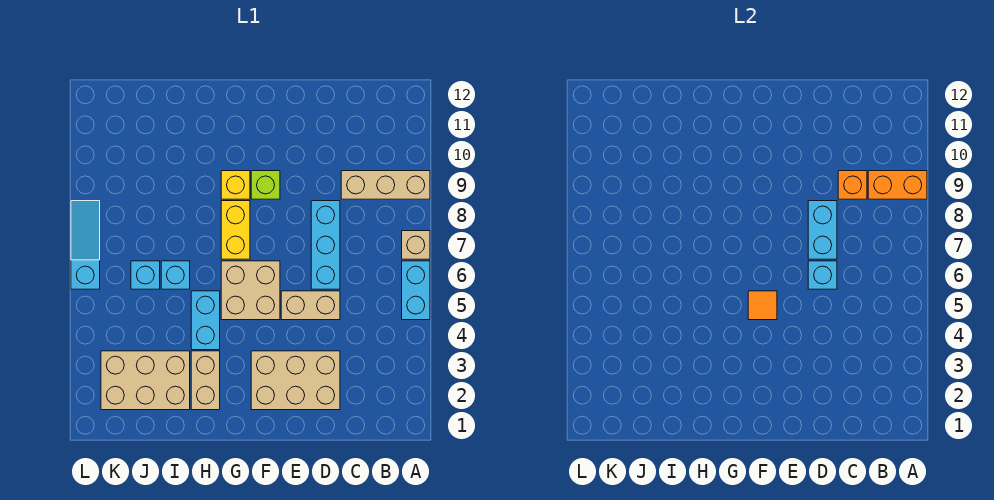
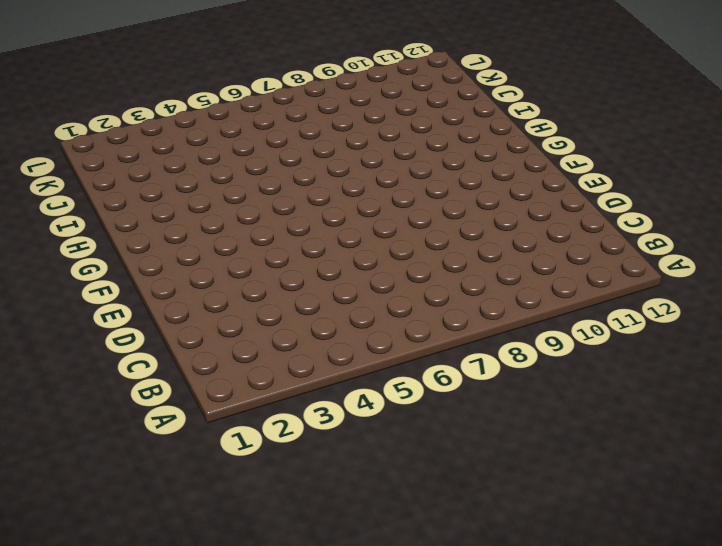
none -> cyan 1x2 brick [402,261,430,320]
none -> tan 1x1 brick [402,231,430,259]
none -> tan 1x3 brick [341,171,430,199]

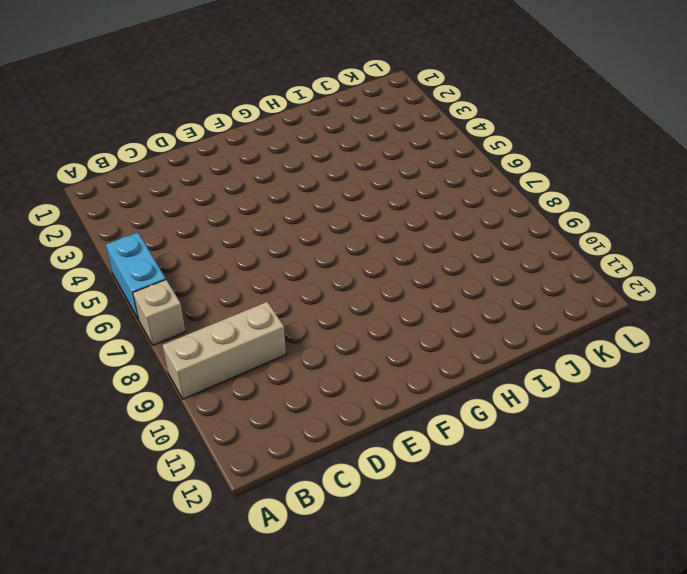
none -> tan 2x3 brick [251,351,340,410]
none -> tan 1x2 brick [281,291,340,320]
none -> cyan 1x3 brick [311,201,340,289]

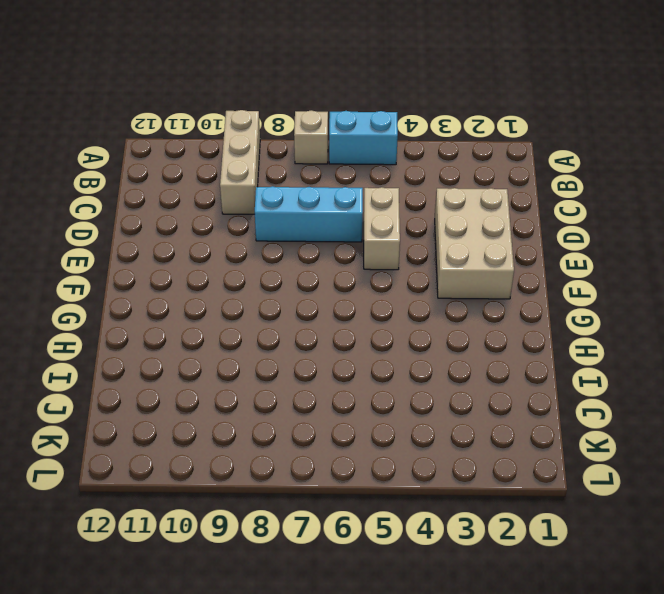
none -> tan 2x2 brick [221,261,280,320]
none -> lime 1x1 brick [251,171,280,199]
none -> yellow 1x2 brick [221,201,250,259]

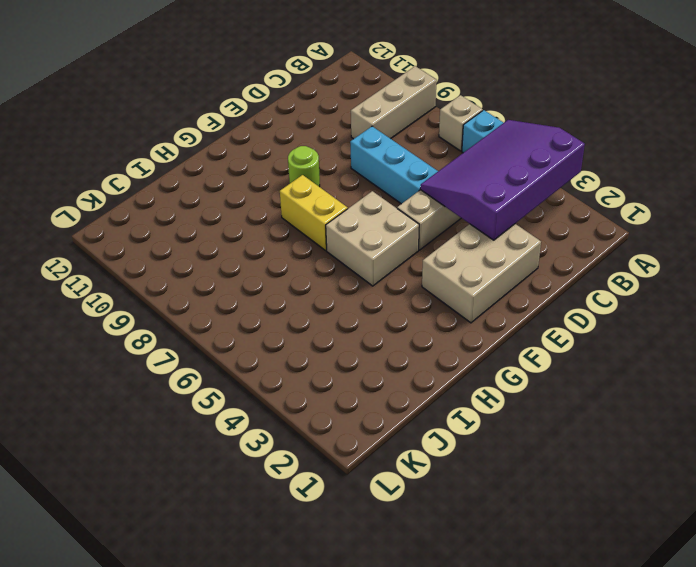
purple 3x4 slope [420,120,585,240] -> none
lime 1x1 round brick [288,146,320,187] -> lime 1x1 brick [251,171,280,199]
none -> yellow 1x1 brick [221,171,250,199]
none -> tan 1x2 brick [191,351,220,410]
none -> cyan 1x2 brick [191,291,220,350]

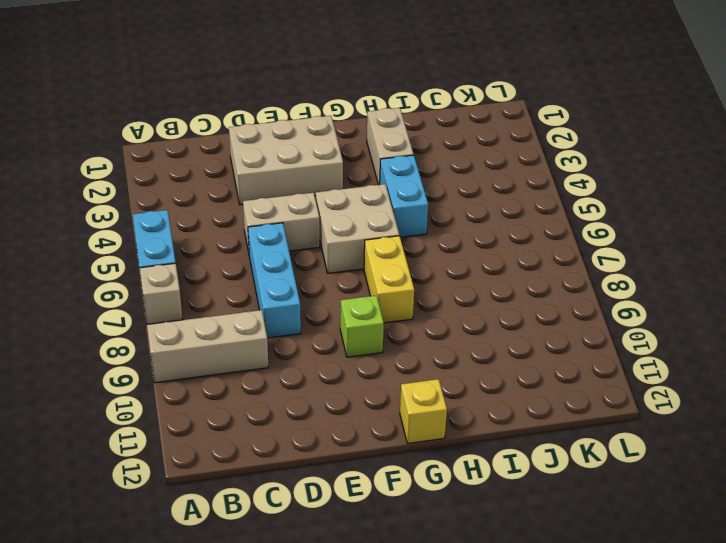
yellow 1x1 brick [400,379,447,444] -> yellow 1x1 brick moved to [221,171,250,199]
none -> tan 2x3 brick [101,351,190,410]
none -> cyan 1x1 brick [161,261,190,289]
none -> cyan 1x1 brick [131,261,160,289]

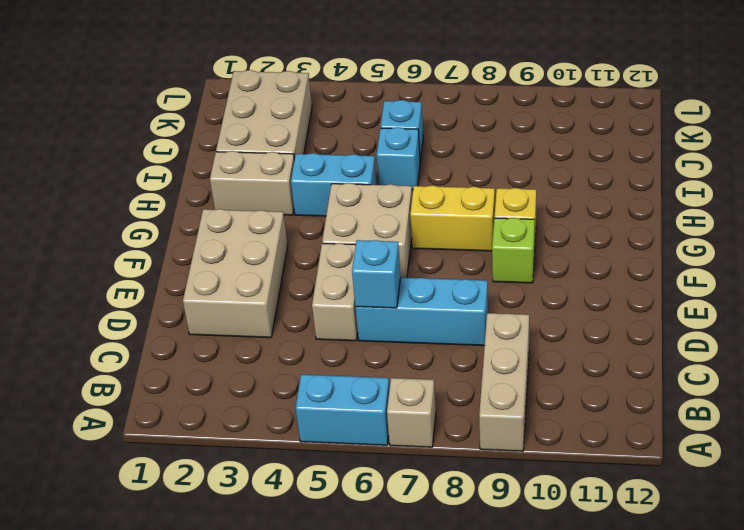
none -> cyan 1x3 slope [71,201,100,289]
none -> orange 1x2 brick [868,171,927,199]
none -> orange 1x1 brick [838,171,867,199]

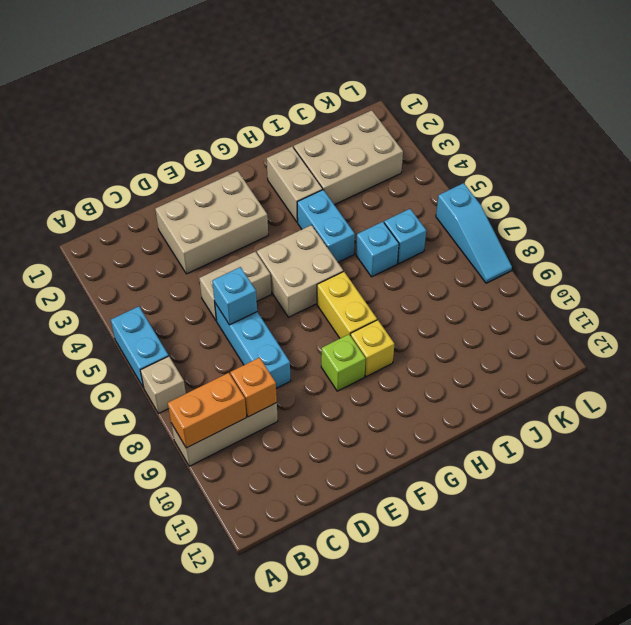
none -> cyan 1x2 brick [808,201,837,259]
none -> orange 1x1 tile [748,291,777,320]

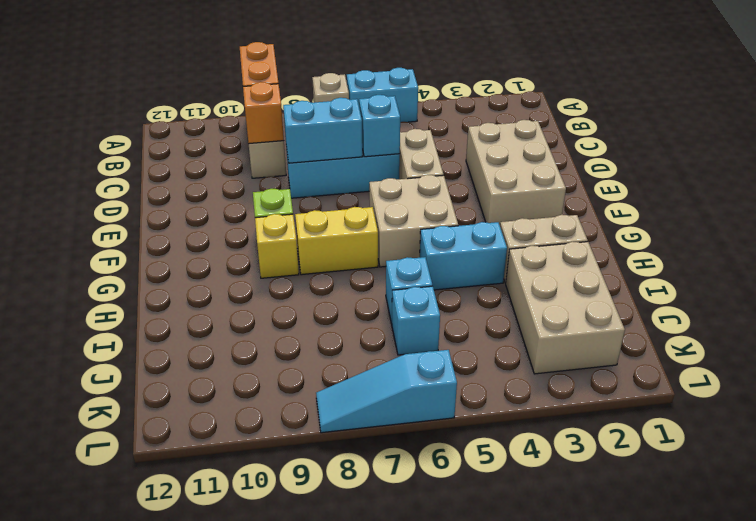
none -> orange 1x1 tile [748,291,777,320]

